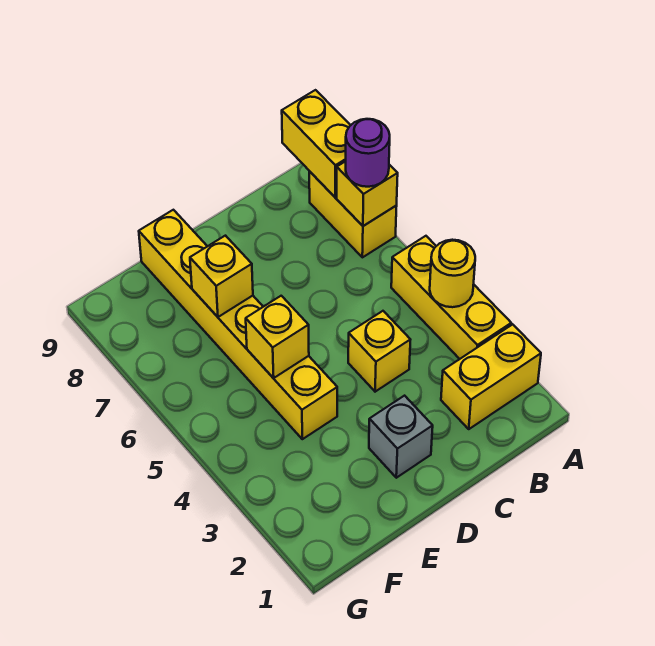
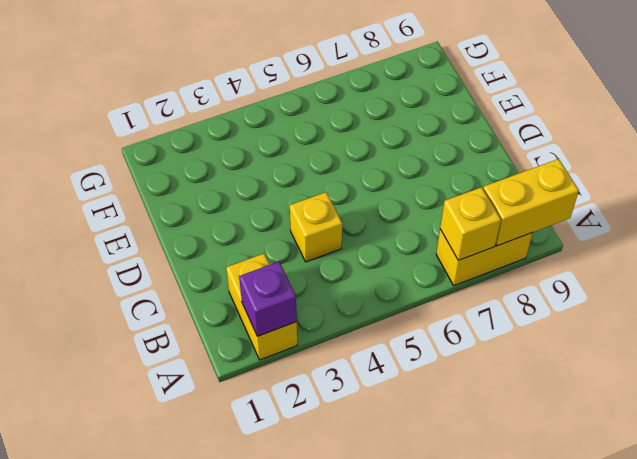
purple 1x1 brick [239,262,297,336] -> none
none -> yellow 1x3 brick [391,236,511,359]
none -> grey 1x1 brick [369,396,433,478]
none -> yellow 1x6 brick [139,210,337,439]

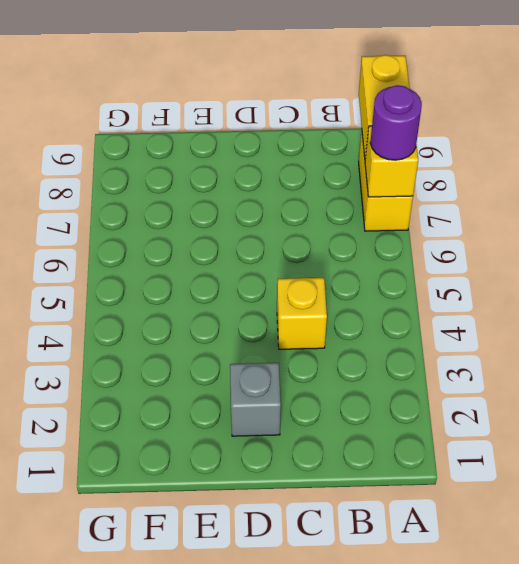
none -> yellow 1x2 brick [441,324,541,429]
none -> yellow 1x3 brick [391,236,511,359]
none -> yellow 1x6 brick [139,210,337,439]

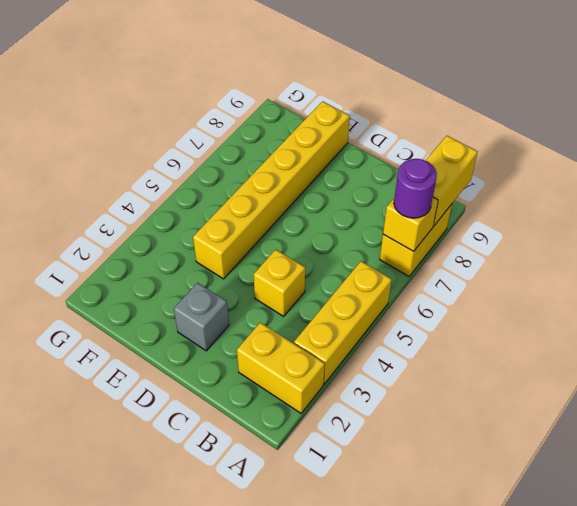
none -> yellow 1x1 round brick [430,240,475,307]
none -> yellow 1x1 brick [246,296,309,378]
none -> yellow 1x1 brick [190,236,253,317]

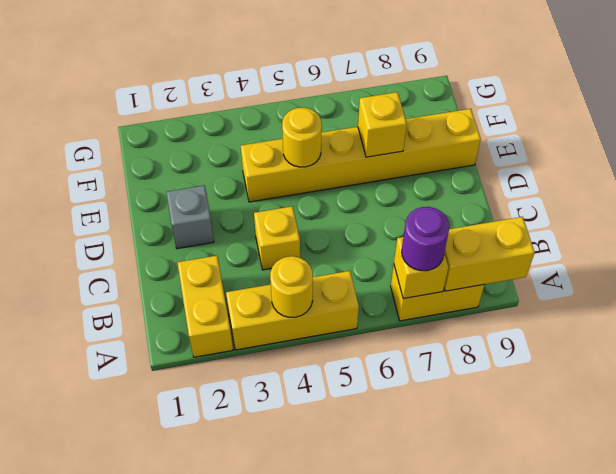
yellow 1x1 round brick [282,108,322,167] -> yellow 1x1 brick [246,296,309,378]

